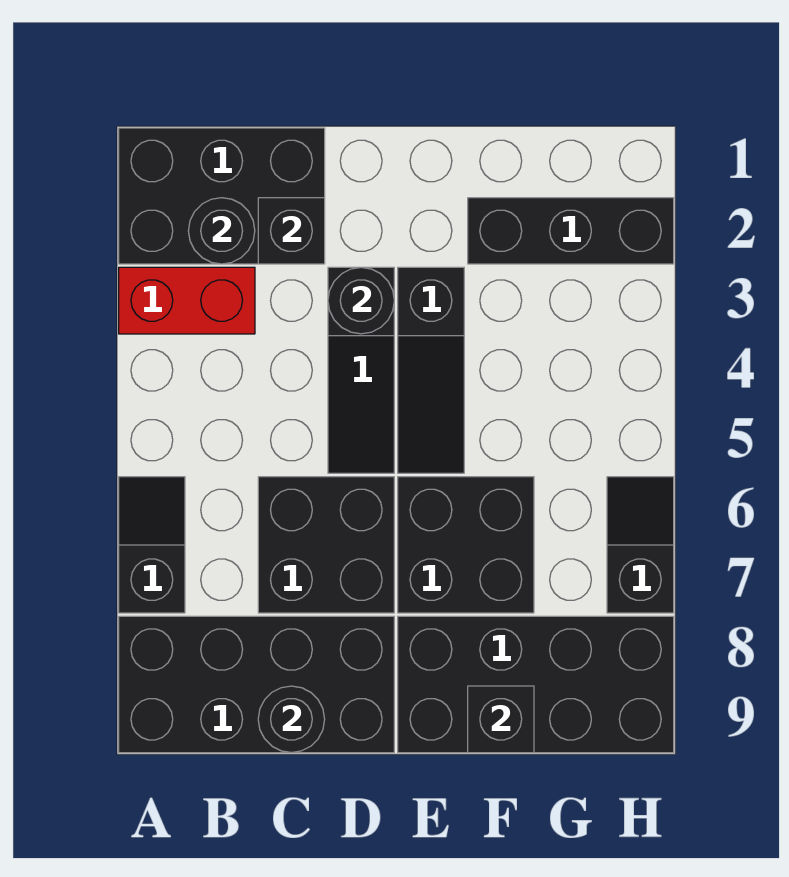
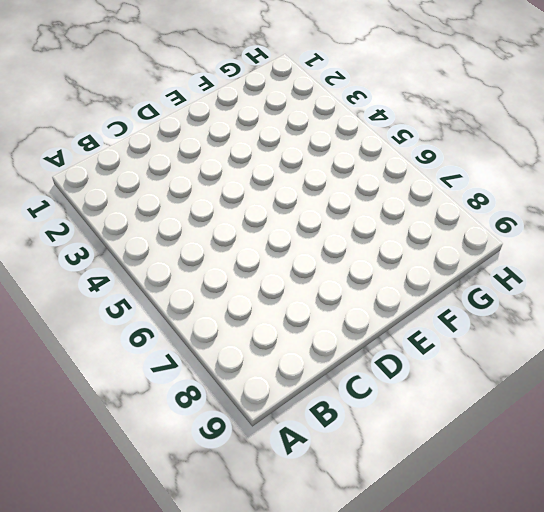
none -> black 2x3 brick [119,128,325,264]
none -> red 1x2 brick [119,267,255,334]
none -> black 1x2 slope [119,477,185,613]

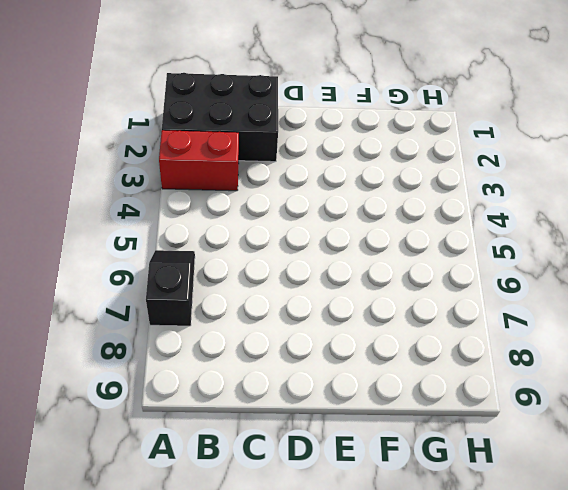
none -> black 2x4 brick [119,616,394,753]
none -> black 2x2 brick [258,477,394,613]
none -> black 1x3 slope [328,267,394,473]

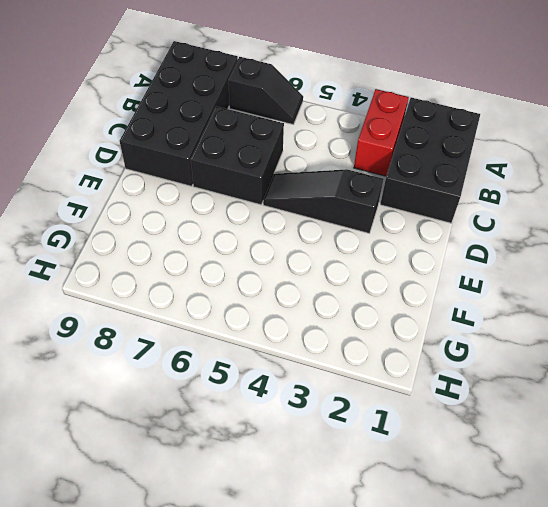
none -> black 1x3 slope [398,267,464,473]
none -> black 2x2 brick [398,477,534,613]
none -> black 2x4 brick [398,616,674,753]

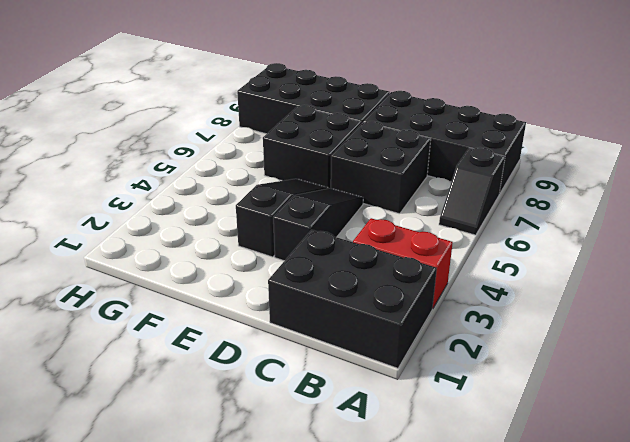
none -> black 1x3 brick [468,198,674,264]
none -> black 1x2 slope [607,477,674,613]
none -> black 1x1 round brick [188,198,255,264]

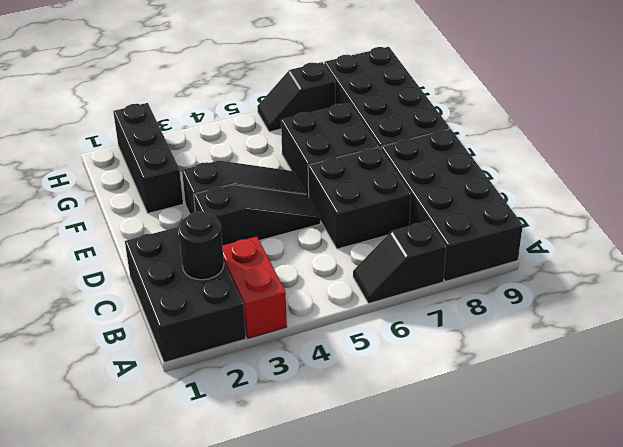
none -> black 1x1 brick [258,198,325,264]
none -> black 1x1 round brick [258,686,325,753]
none -> black 1x1 round brick [328,267,394,334]

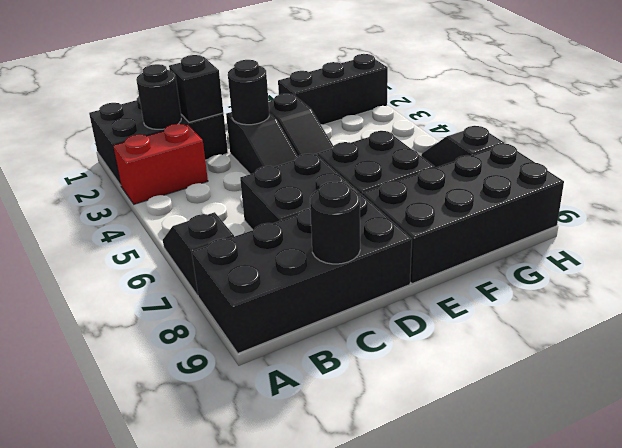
none -> black 1x1 brick [468,686,534,753]

